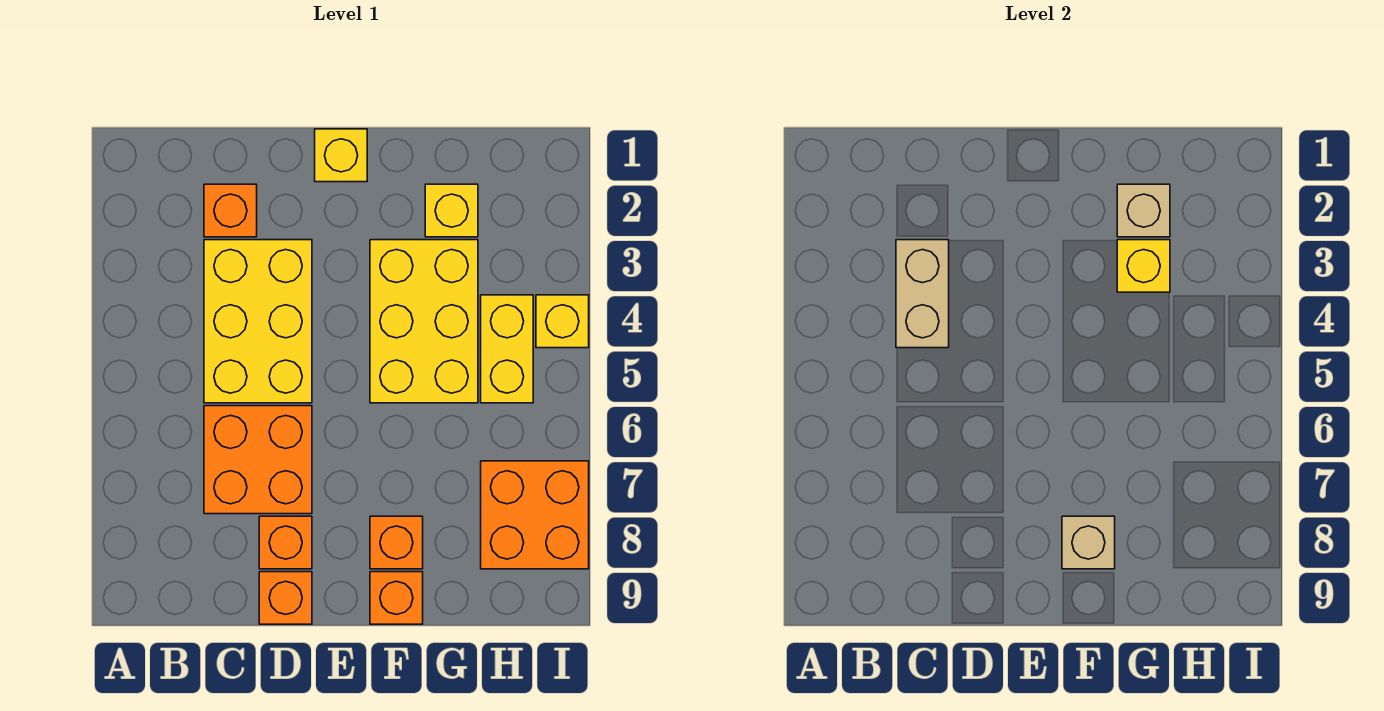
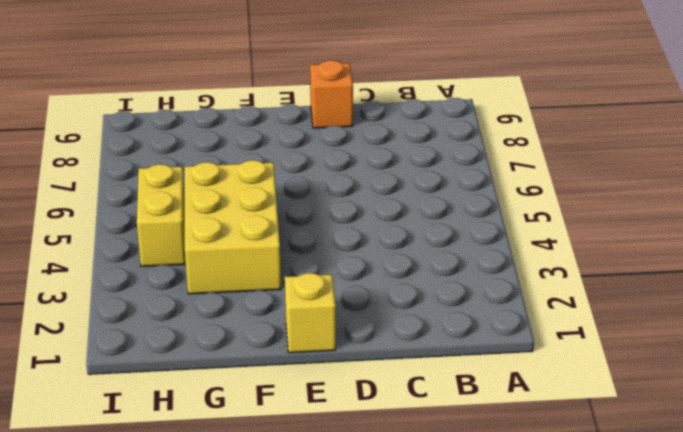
none -> orange 1x1 brick [204,184,257,237]
none -> yellow 2x3 brick [204,240,312,403]
none -> orange 2x2 brick [204,406,312,514]

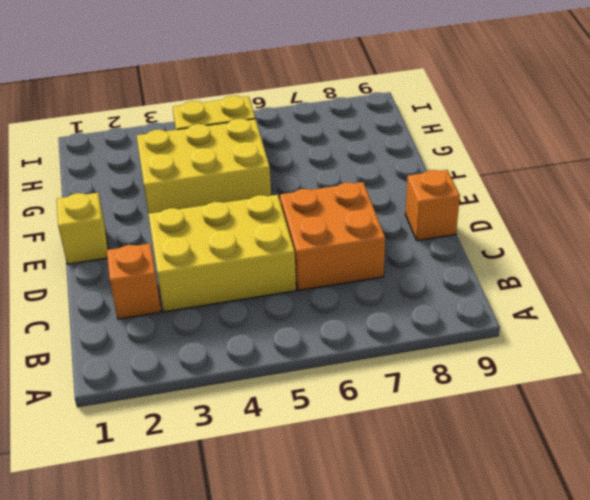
none -> orange 1x1 brick [259,516,312,569]
none -> orange 1x1 brick [370,516,423,569]
none -> orange 1x1 brick [370,572,423,624]

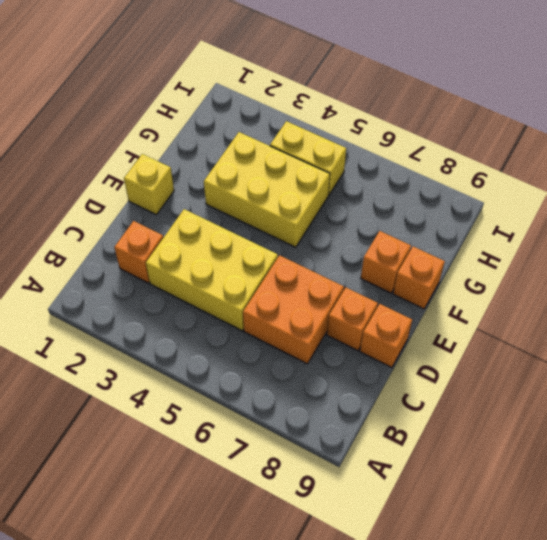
none -> yellow 1x1 brick [425,184,478,237]
none -> orange 2x2 brick [481,461,589,569]
none -> yellow 1x1 brick [536,295,589,348]

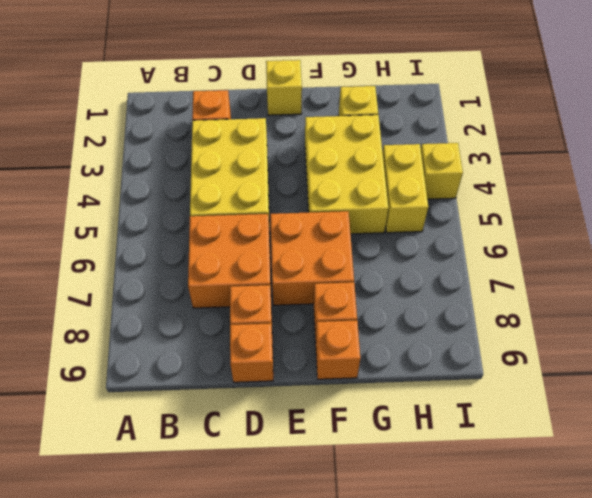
orange 2x2 brick [270,211,354,305] -> orange 2x2 brick moved to [481,461,589,569]
none -> tan 1x2 brick [896,240,949,348]
none -> tan 1x1 brick [1062,516,1115,569]
none -> tan 1x1 brick [1117,184,1170,237]

